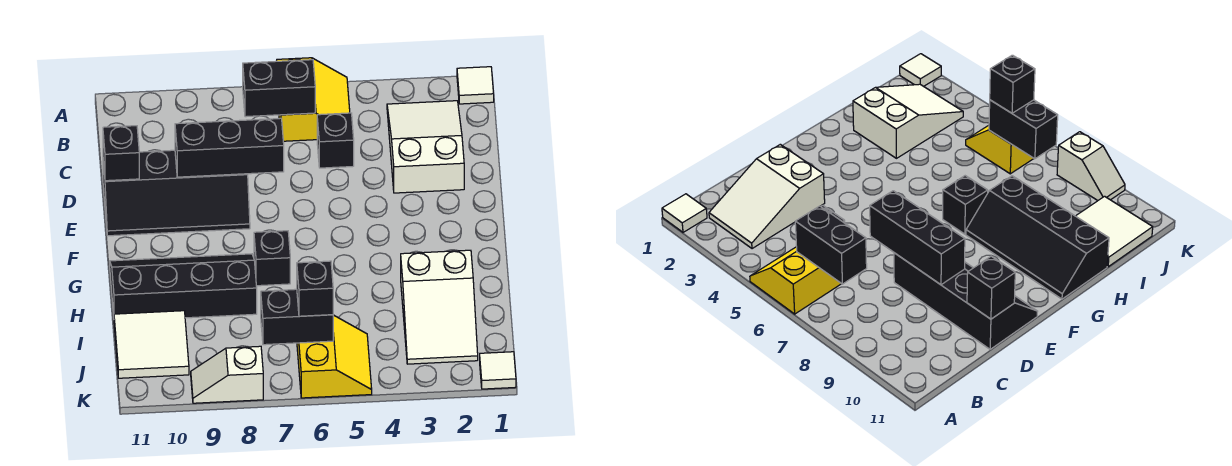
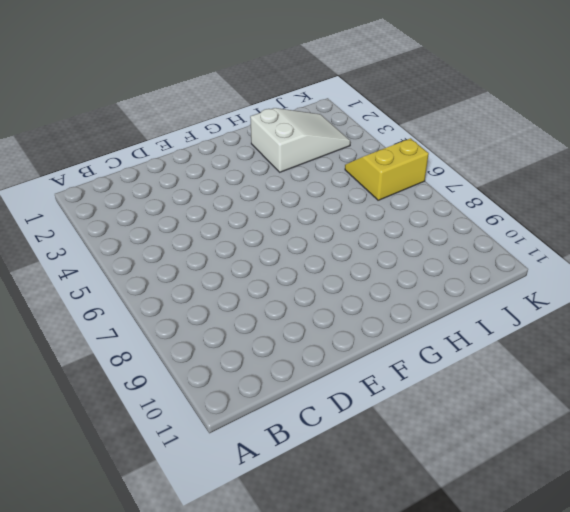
none -> white 1x1 tile [457,67,494,104]
none -> yellow 2x2 slope [277,58,350,141]
none -> white 2x3 slope [387,101,464,193]

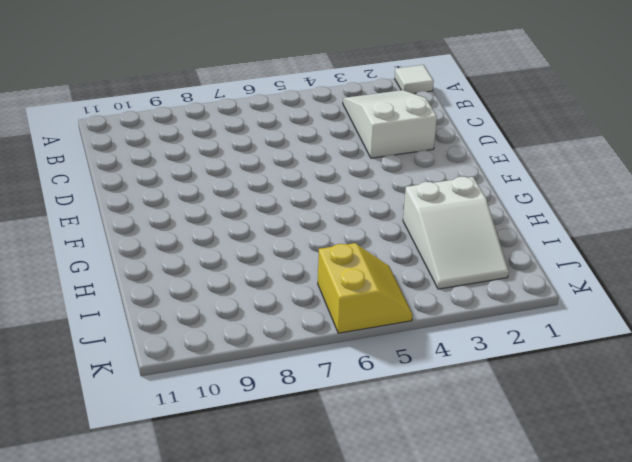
none -> yellow 2x2 slope [277,58,350,141]
none -> black 1x1 brick [317,113,354,168]
none -> black 2x4 slope [103,150,250,236]

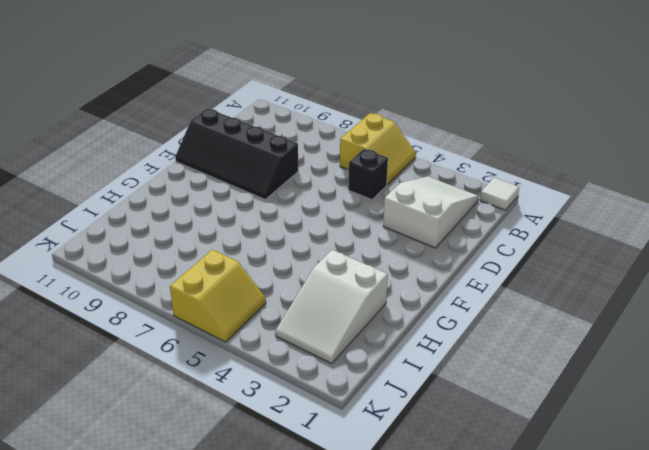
none -> black 1x1 brick [254,231,290,286]
none -> black 2x4 slope [110,254,257,318]
none -> white 2x2 tile [114,311,189,378]

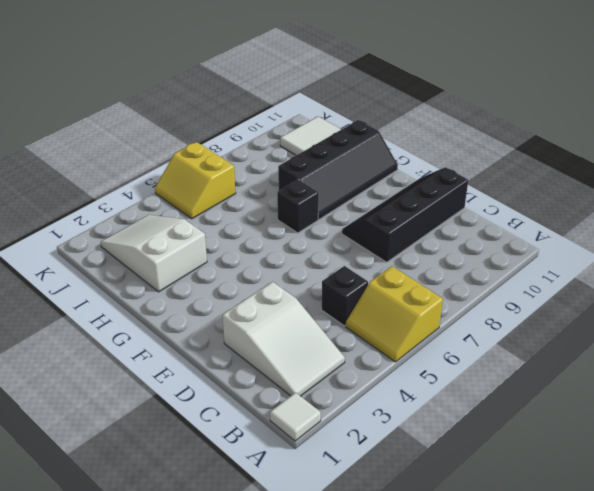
none -> white 1x1 tile [480,352,516,389]
none -> white 1x2 slope [191,346,263,403]
none -> black 1x2 brick [243,60,315,117]

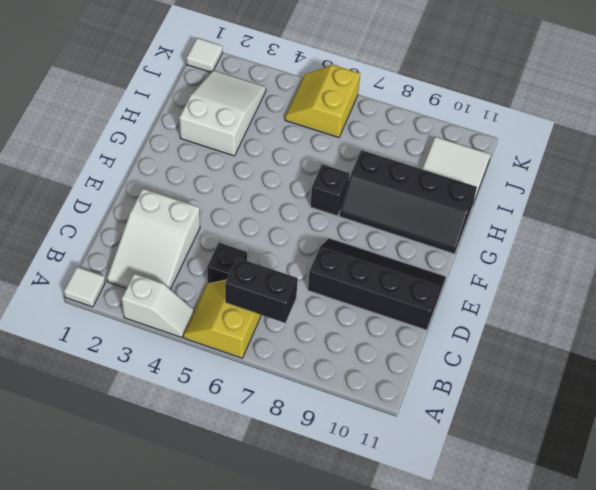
white 1x2 slope [122,274,194,338] -> white 1x2 slope moved to [191,346,263,403]
none -> black 1x3 brick [175,118,284,177]
none -> black 1x1 brick [103,126,139,181]
none -> black 1x2 brick [261,289,333,345]

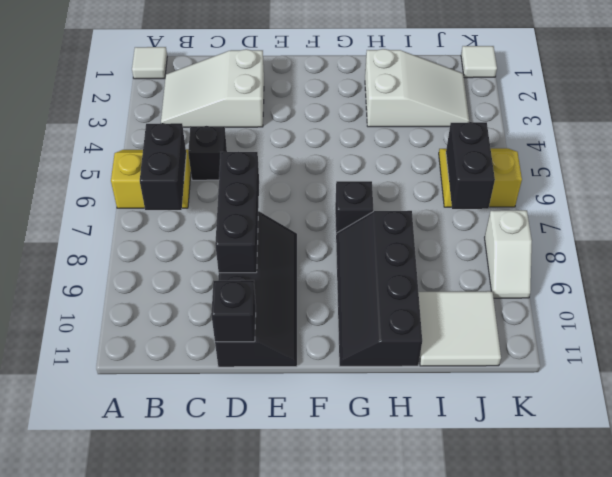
none -> black 1x1 brick [297,261,333,316]

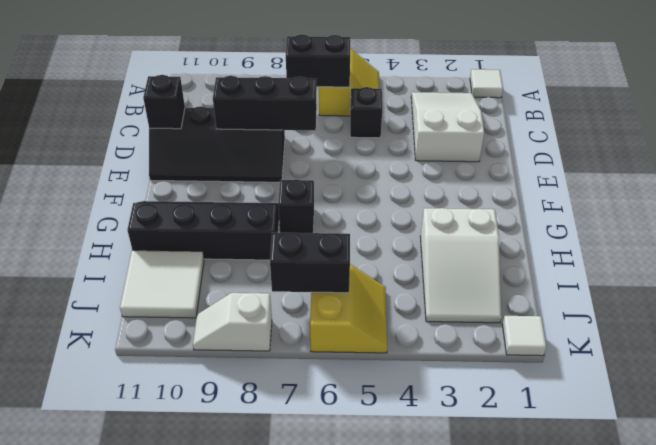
none -> black 1x1 brick [297,261,333,316]

